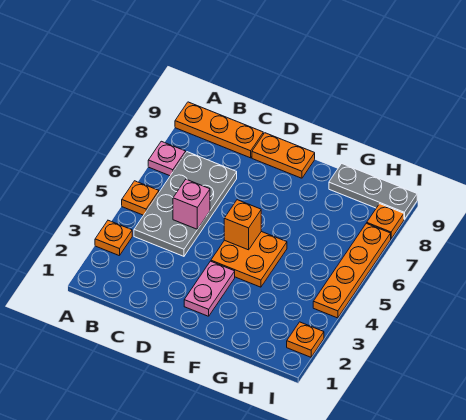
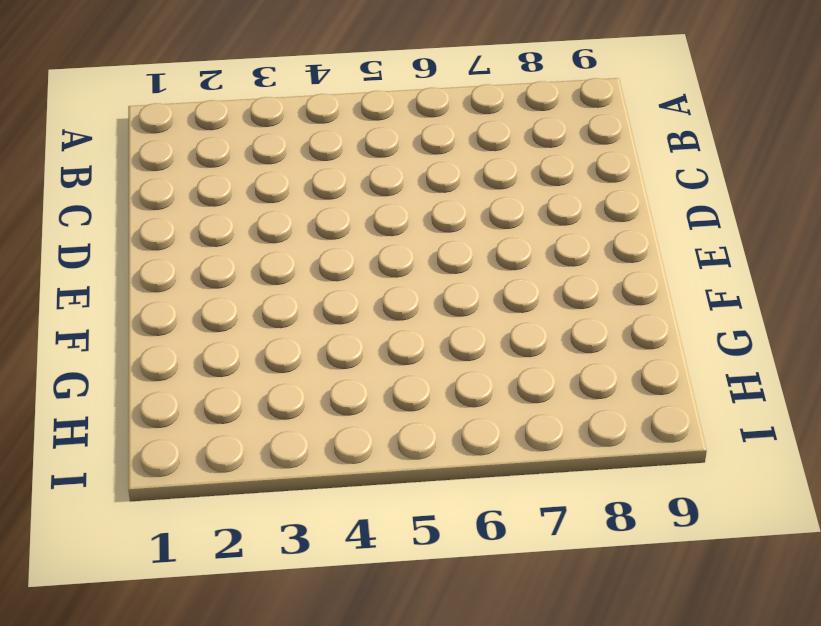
none -> orange 1x1 plate [95,220,132,256]
none -> orange 1x1 plate [122,181,159,215]
none -> pink 1x1 plate [148,141,186,176]

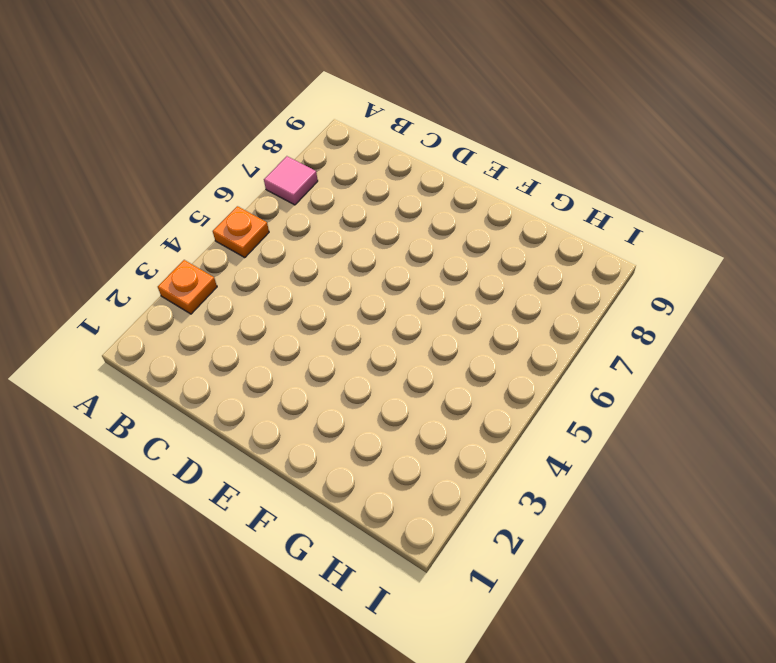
pink 1x1 tile [264,156,318,205] -> pink 1x1 plate [148,141,186,176]
none -> orange 1x3 plate [175,102,263,158]
none -> grey 2x4 plate [134,152,237,256]
none -> orange 1x2 plate [252,133,315,178]

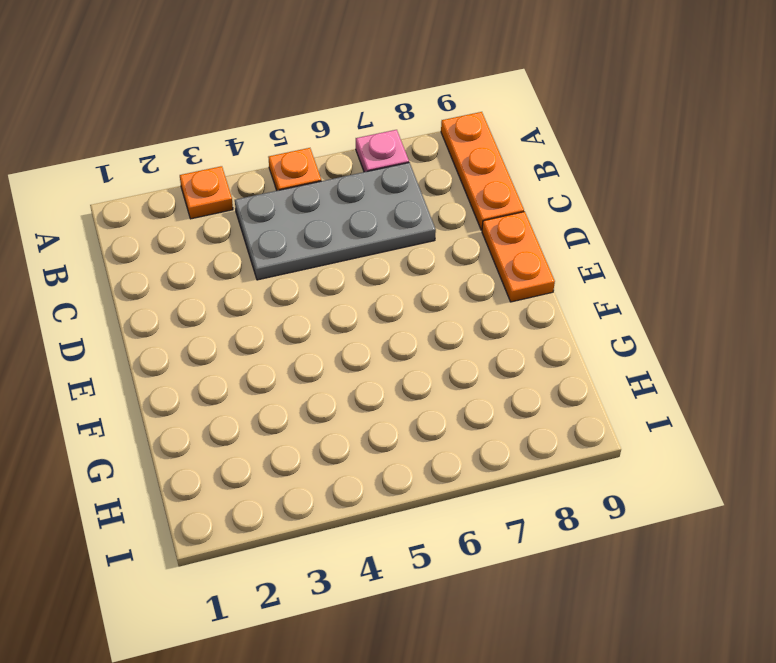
none -> pink 1x2 plate [184,261,235,316]
none -> orange 2x2 plate [211,232,287,287]
none -> grey 1x3 plate [329,164,417,219]

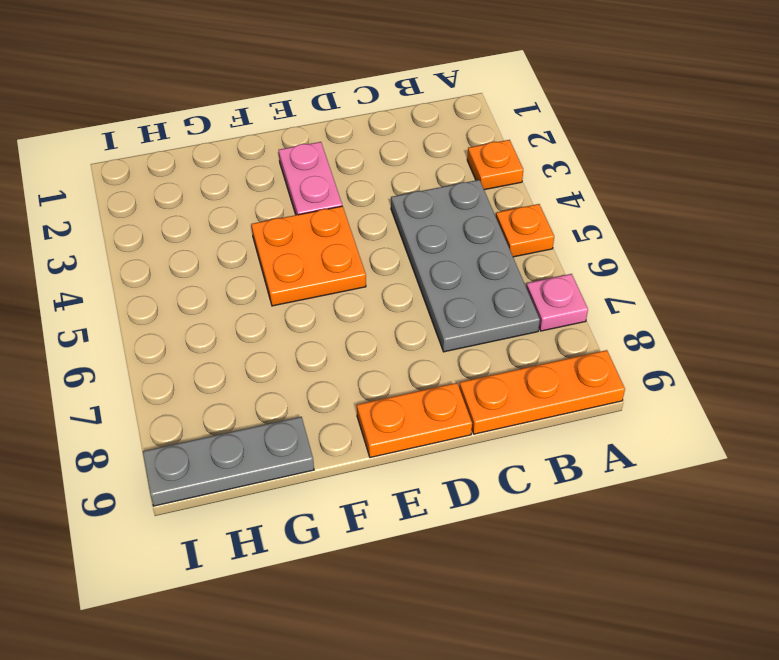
none -> orange 1x1 plate [287,322,324,357]
none -> orange 1x4 plate [313,223,391,318]
none -> orange 1x1 plate [367,204,404,239]

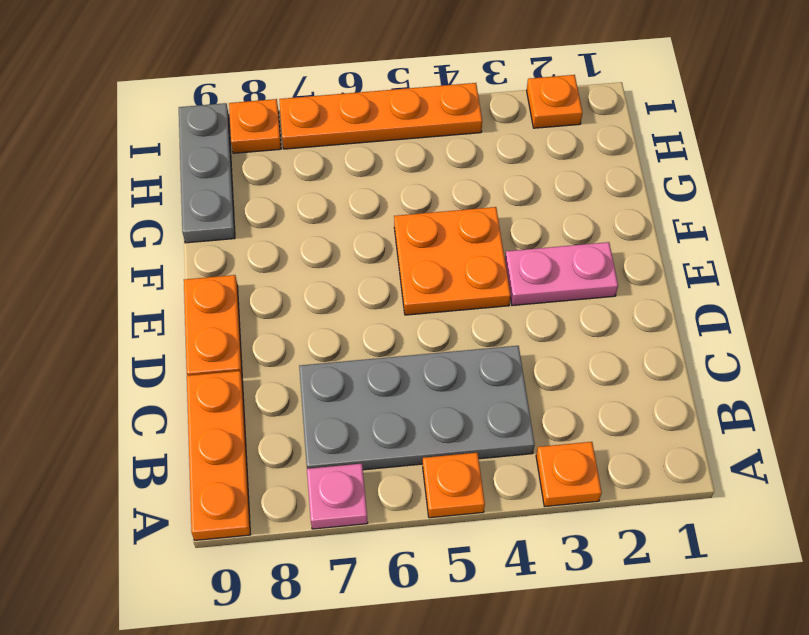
none -> pink 1x1 brick [173,179,210,229]
none -> orange 1x1 brick [224,200,261,250]

